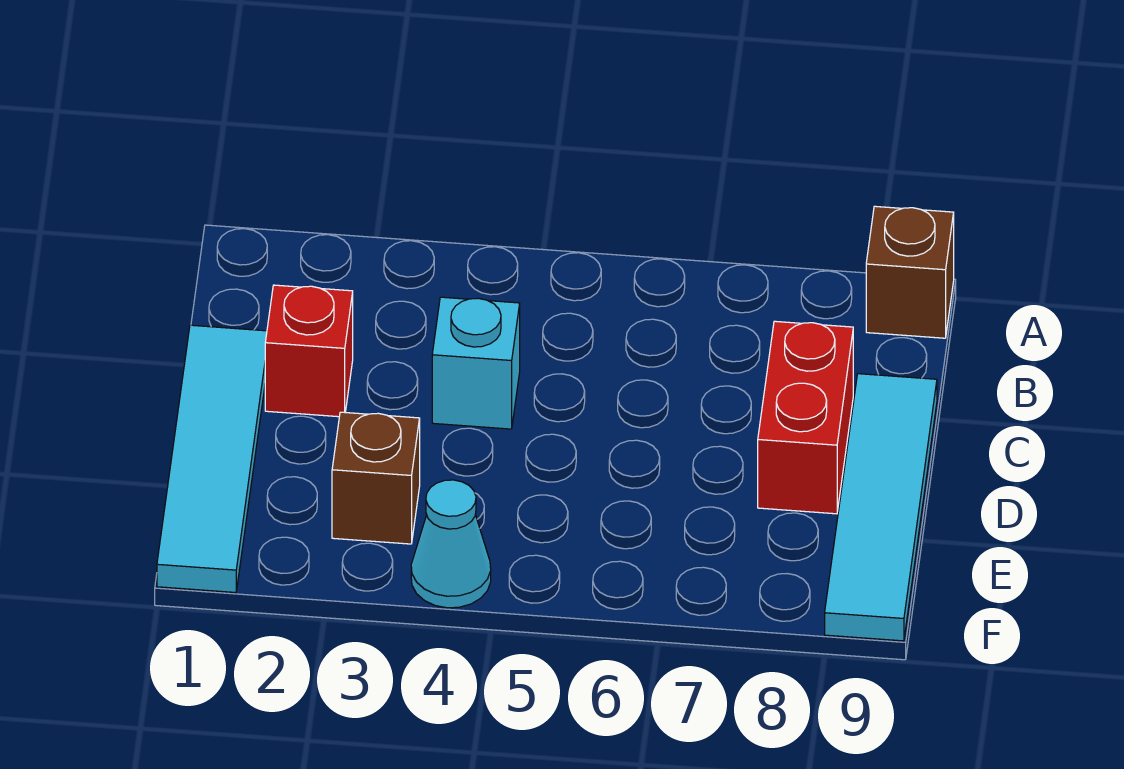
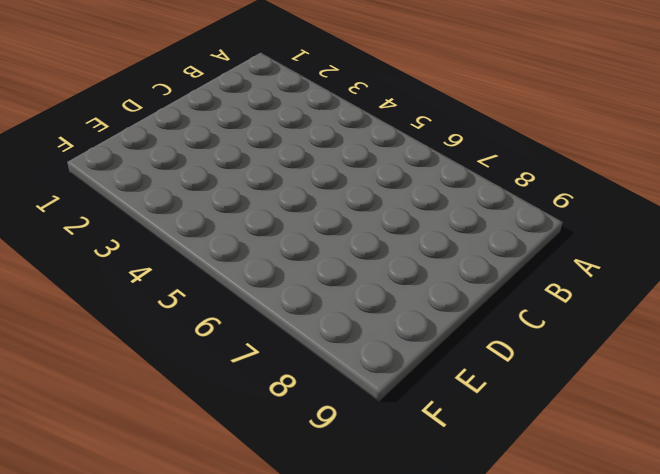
none -> brown 1x1 brick [866,206,954,338]
none -> cyan 1x4 tile [157,325,267,592]

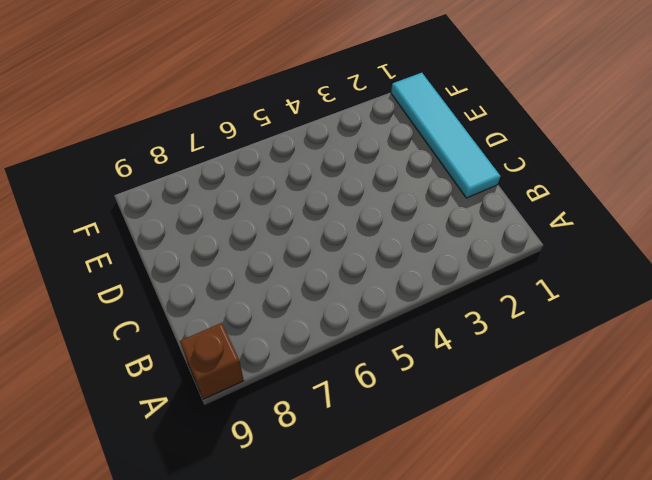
none -> red 1x1 brick [265,285,353,417]
none -> cyan 1x1 brick [432,297,520,429]

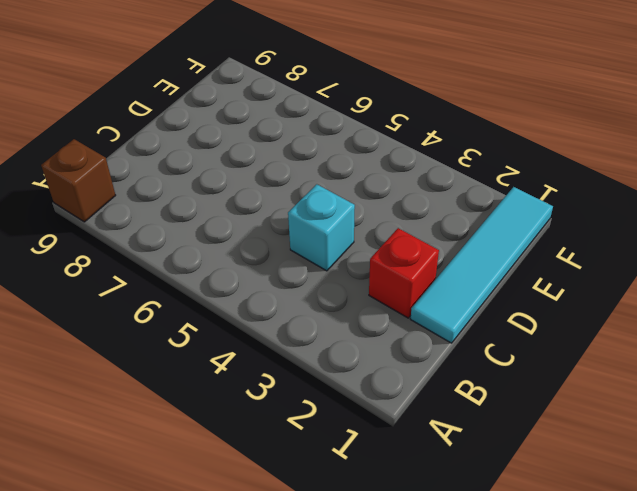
none -> red 1x2 brick [758,321,853,514]
none -> cyan 1x4 tile [825,374,937,641]

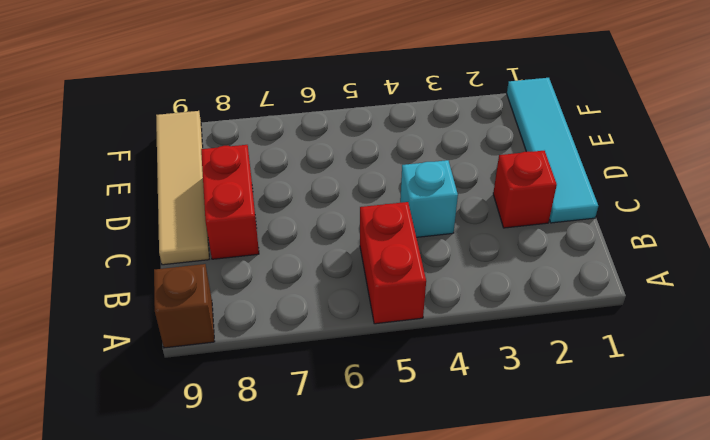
red 1x2 brick [360,202,426,324] -> none
tan 1x4 tile [156,111,209,265] -> cyan 1x4 tile [825,374,937,641]
none -> brown 1x1 brick [332,412,420,544]
none -> cyan 1x1 cone [411,480,491,608]

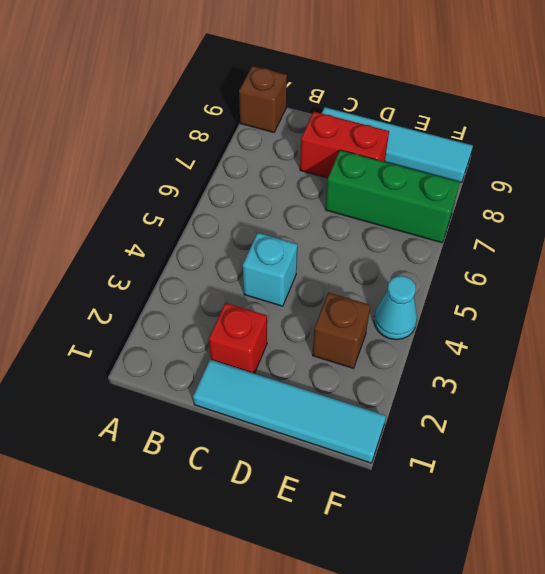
green 1x3 brick [325,150,460,243] -> none

